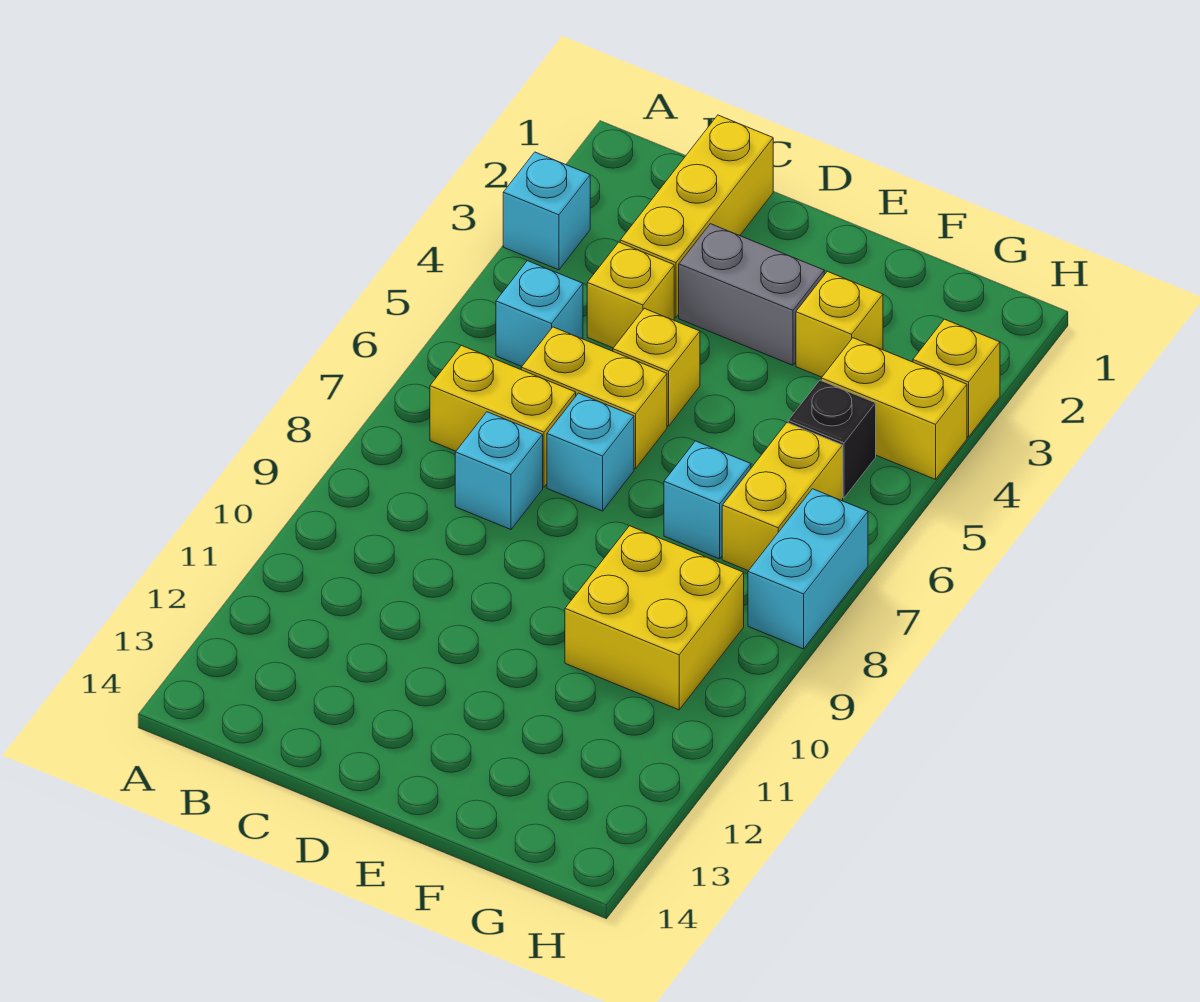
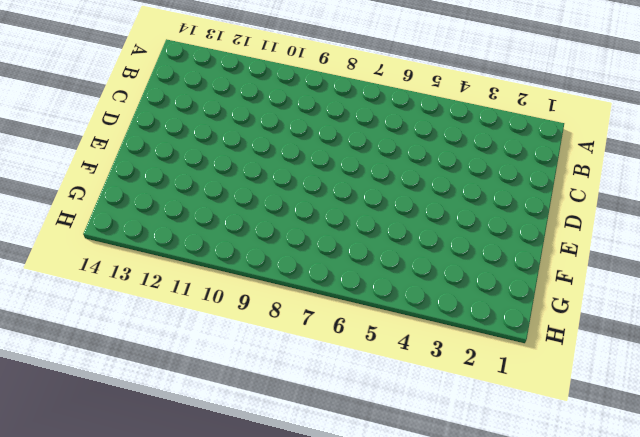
none -> cyan 1x1 brick [503,152,590,270]
none -> cyan 1x1 brick [496,261,583,366]
none -> yellow 1x2 brick [430,345,576,487]

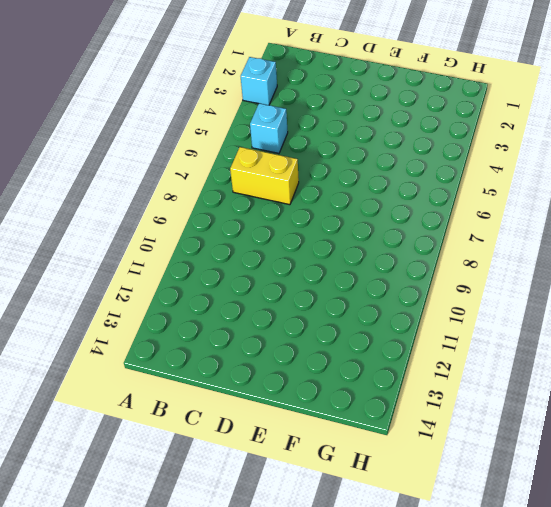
none -> yellow 1x3 brick [620,115,773,318]
none -> yellow 1x1 brick [587,242,674,348]
none -> yellow 1x2 brick [521,327,667,469]

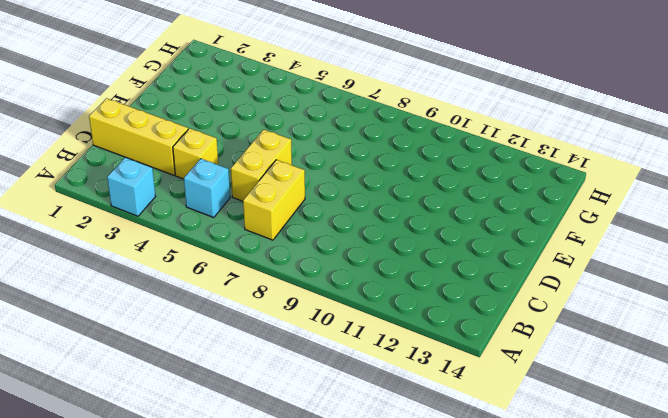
none -> cyan 1x1 brick [455,412,543,529]
none -> grey 1x2 brick [679,224,824,365]
none -> yellow 1x1 brick [613,308,700,426]

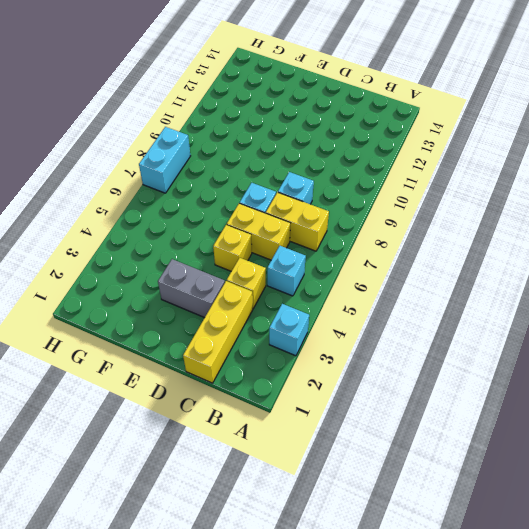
none -> yellow 1x1 brick [796,271,883,377]
none -> cyan 1x1 brick [664,441,751,559]
none -> yellow 2x2 brick [565,526,744,710]

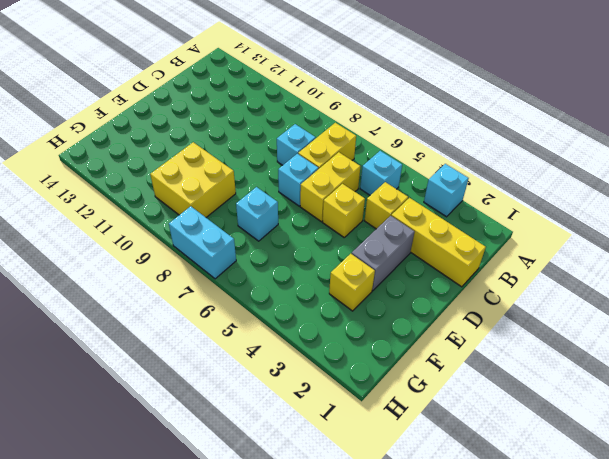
none -> yellow 1x2 brick [821,338,967,479]
none -> black 1x1 brick [788,380,876,498]
none -> yellow 1x2 brick [722,423,843,571]

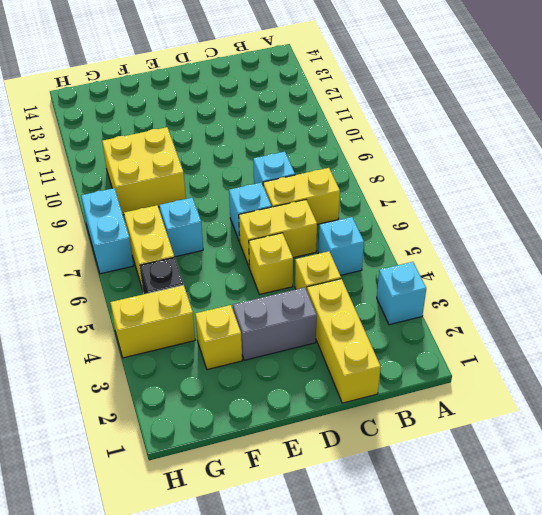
none -> yellow 1x1 brick [913,319,1000,437]

